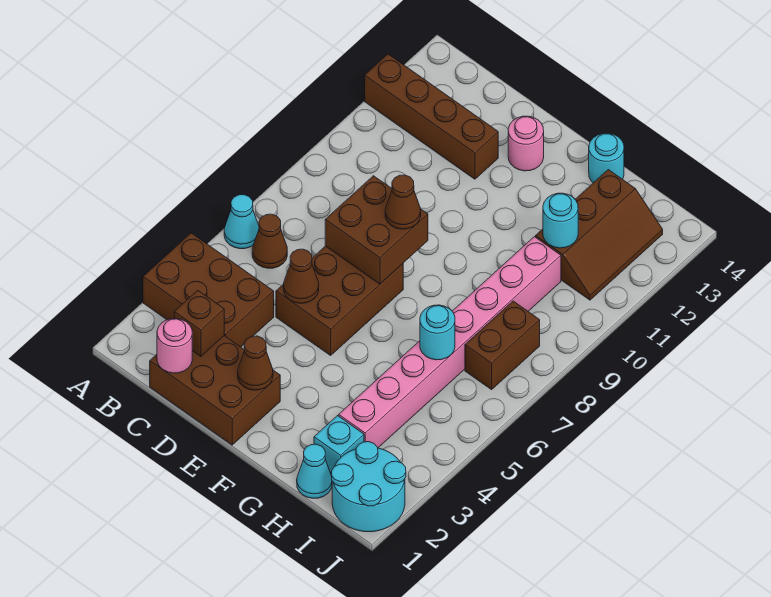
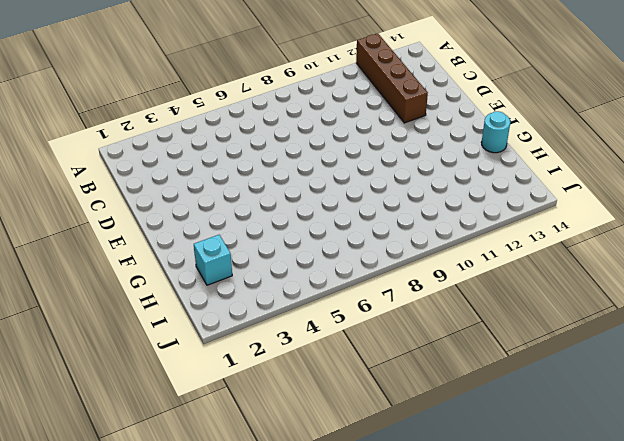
none -> brown 2x3 brick [143,233,274,347]
none -> cyan 1x1 cone [224,195,259,249]
none -> brown 1x1 cone [252,214,287,268]

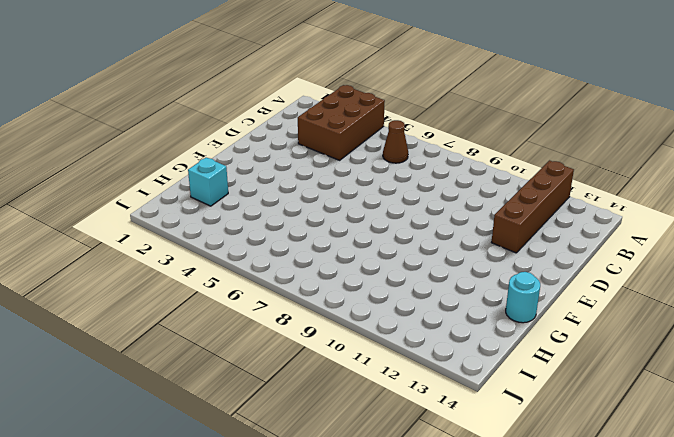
none -> cyan 1x1 cone [224,195,259,249]
none -> brown 2x3 brick [150,336,280,445]
none -> brown 2x3 brick [276,246,403,355]

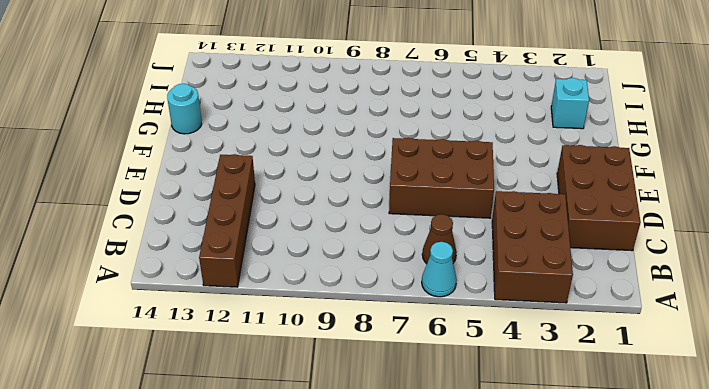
none -> pink 1x1 round brick [508,116,544,171]
none -> cyan 1x1 cone [297,444,332,498]
none -> pink 1x8 brick [339,237,561,448]

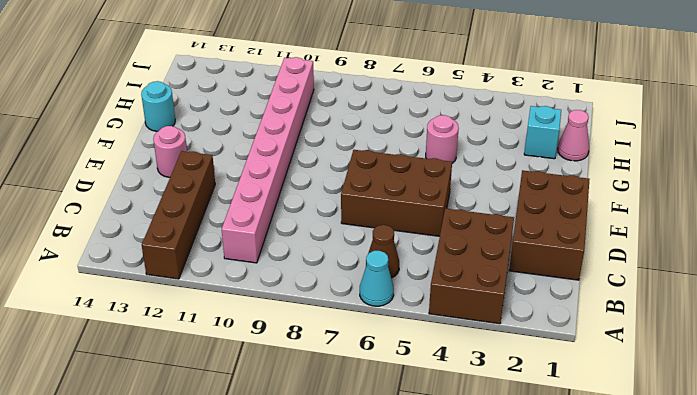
pink 1x8 brick [222,57,314,263] -> pink 1x8 brick turned to [339,237,561,448]
pink 1x1 round brick [426,115,459,163] -> pink 1x1 round brick moved to [157,318,192,373]
pink 1x1 cone [558,110,589,161] -> cyan 1x1 cone [297,444,332,498]
none -> brown 2x3 slope [536,170,663,300]
none -> cyan 2x2 round brick [331,442,406,532]
none -> brown 1x2 brick [465,301,540,390]

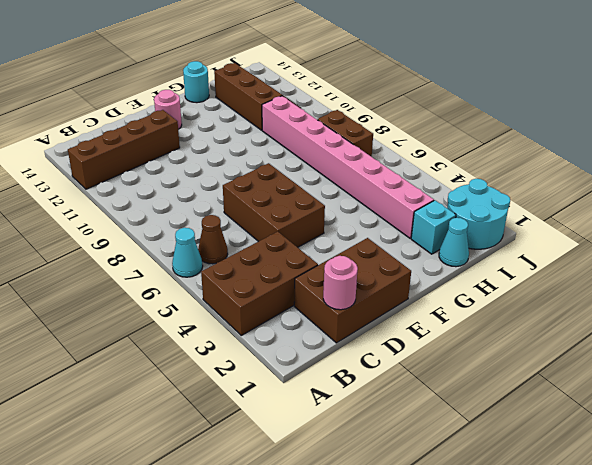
none -> brown 1x1 brick [174,290,224,356]
none -> brown 1x1 cone [283,249,319,303]
none -> brown 2x2 brick [325,176,428,284]

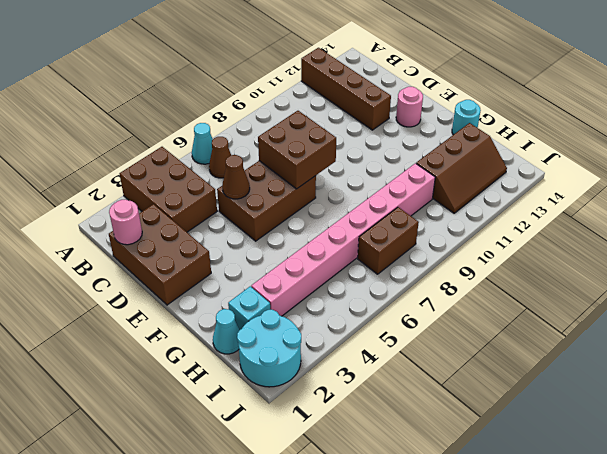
none -> brown 1x1 brick [174,290,224,356]
none -> brown 1x1 cone [238,336,273,390]
none -> cyan 1x1 round brick [420,305,455,360]

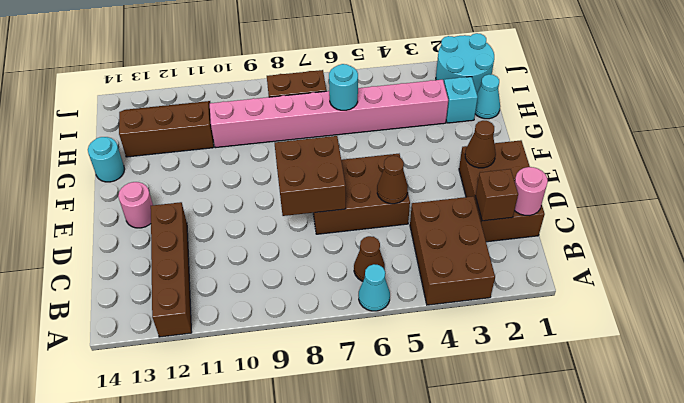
none -> cyan 1x1 round brick [543,193,578,248]
none -> brown 1x1 cone [385,175,421,229]

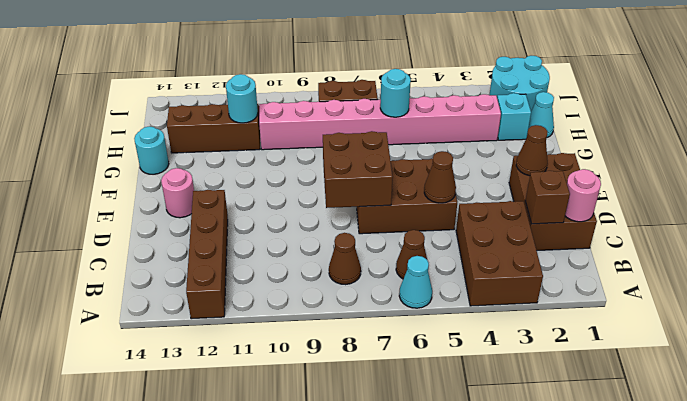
brown 1x1 cone [329,233,361,285] -> brown 1x1 cone moved to [385,175,421,229]

